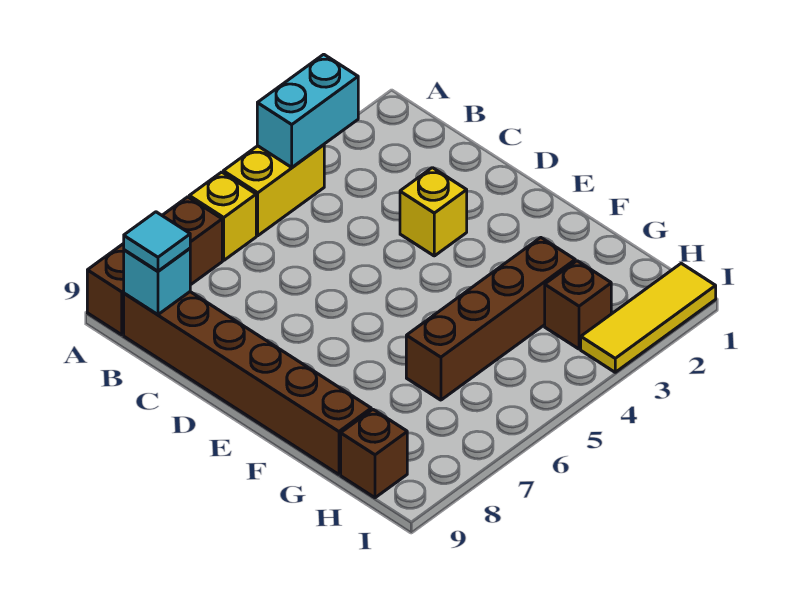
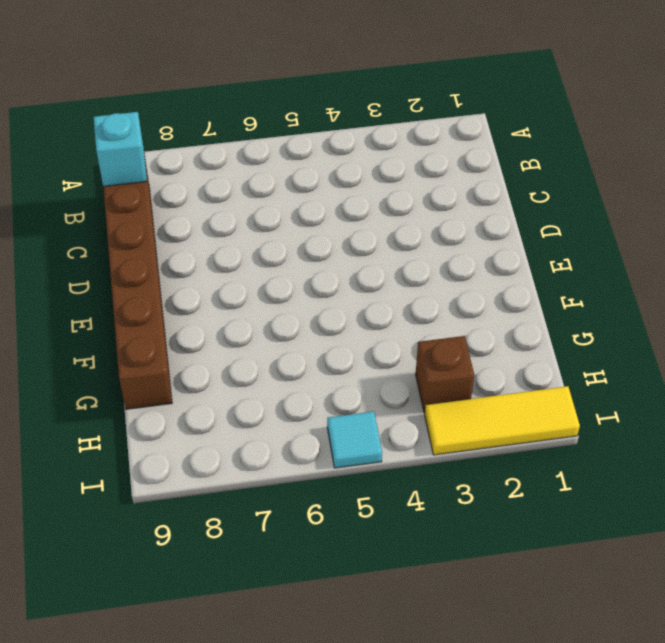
cyan 1x1 tile [327,412,382,468] -> cyan 1x1 tile moved to [124,212,190,271]
none -> yellow 1x2 brick [223,145,324,236]
none -> yellow 1x1 brick [189,172,256,260]
none -> brown 1x3 brick [87,197,222,335]

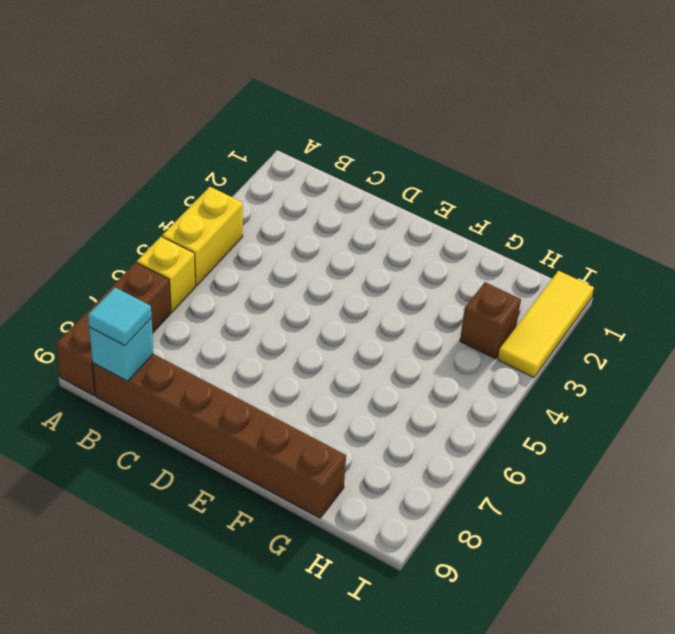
none -> yellow 1x1 brick [400,168,467,256]
none -> brown 1x4 brick [406,238,575,400]
none -> brown 1x1 brick [341,410,407,498]

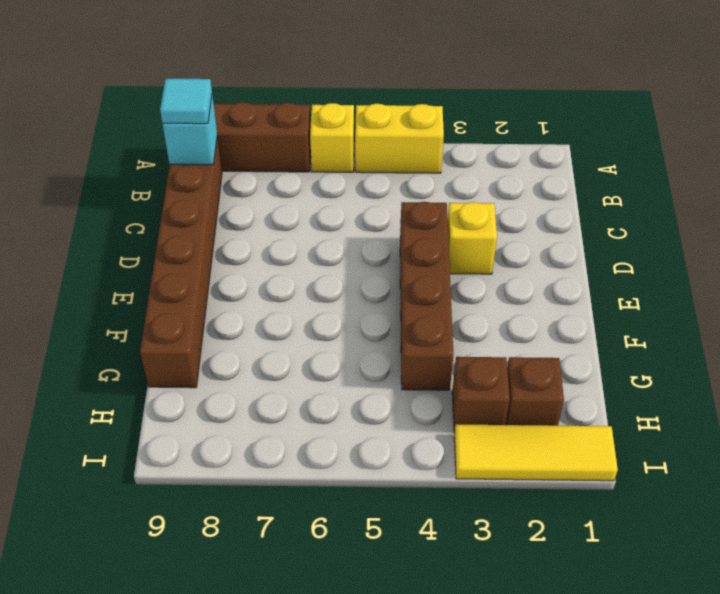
brown 1x4 brick [400,202,453,390] -> brown 1x4 brick turned to [406,238,575,400]
brown 1x1 brick [505,357,564,426] -> brown 1x1 brick moved to [341,410,407,498]
none -> cyan 1x2 brick [257,54,358,167]

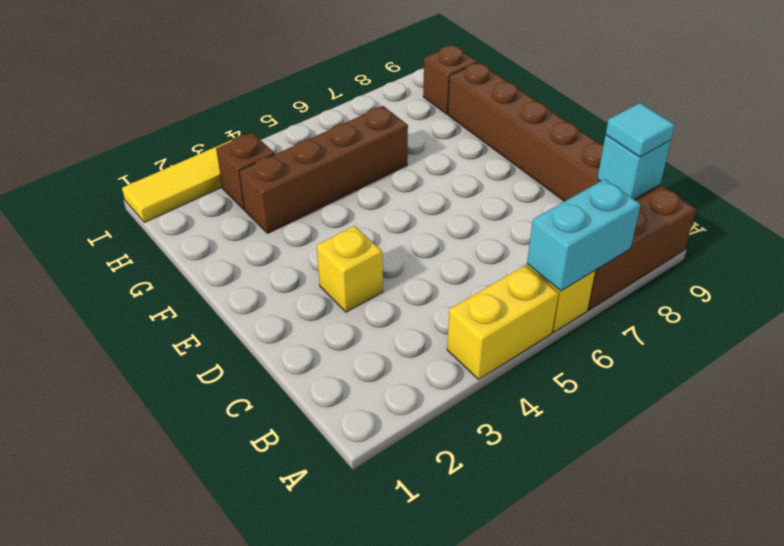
cyan 1x2 brick [527,179,641,291] -> cyan 1x2 brick moved to [257,54,358,167]

